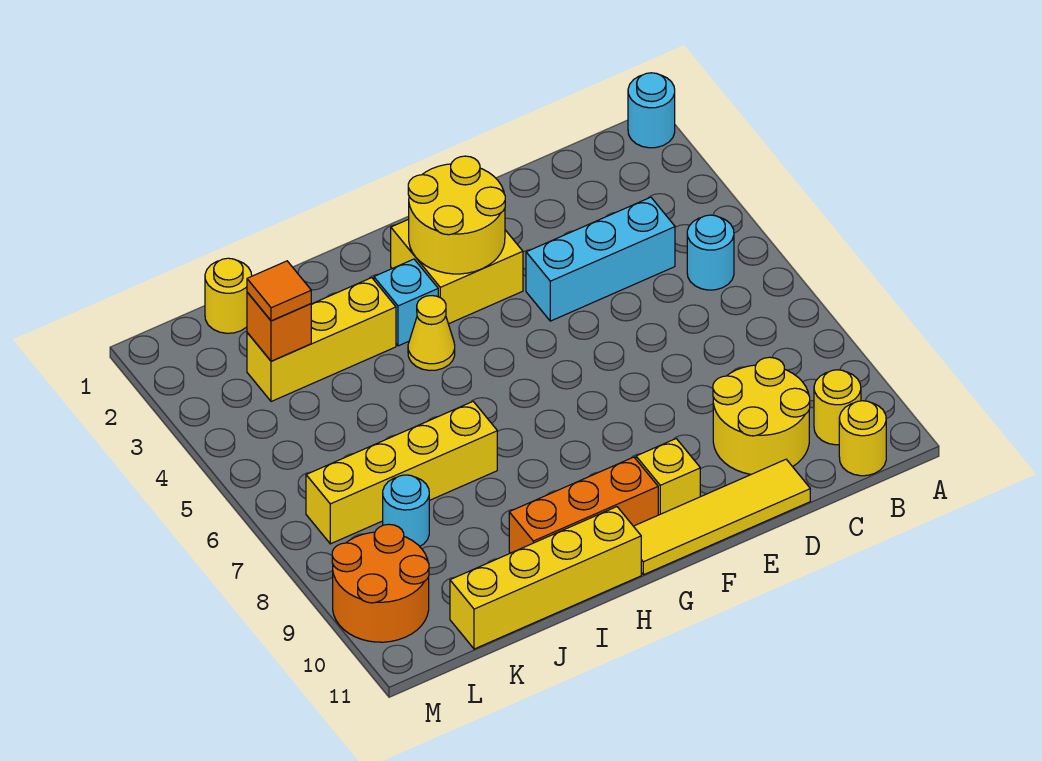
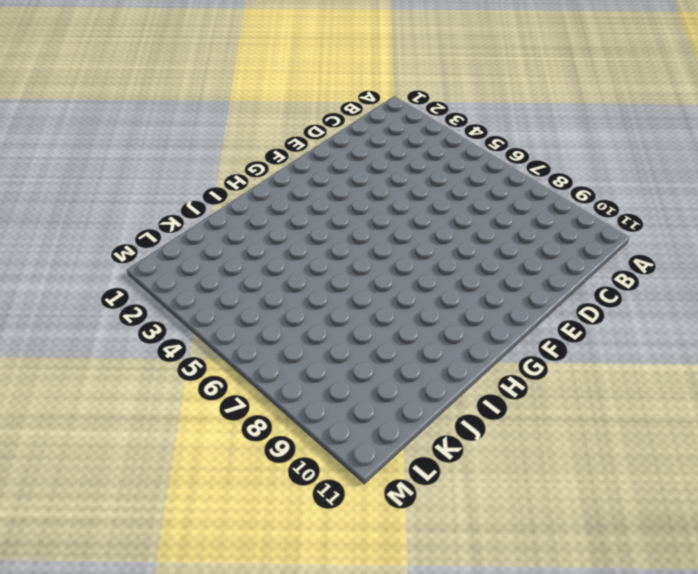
none -> cyan 1x1 round brick [628,73,675,148]
none -> cyan 1x1 round brick [687,215,734,290]
none -> yellow 1x1 round brick [814,370,861,445]

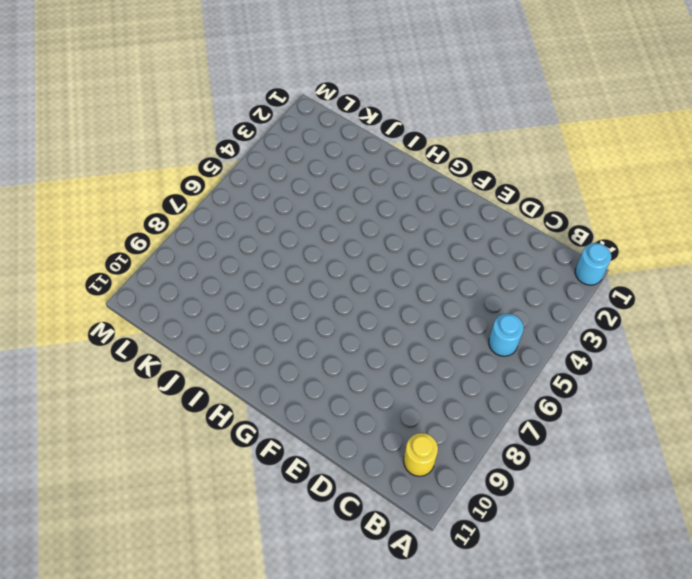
none -> yellow 1x1 round brick [839,401,886,476]
none -> cyan 1x3 brick [526,197,675,321]
none -> yellow 2x2 round brick [713,357,810,474]

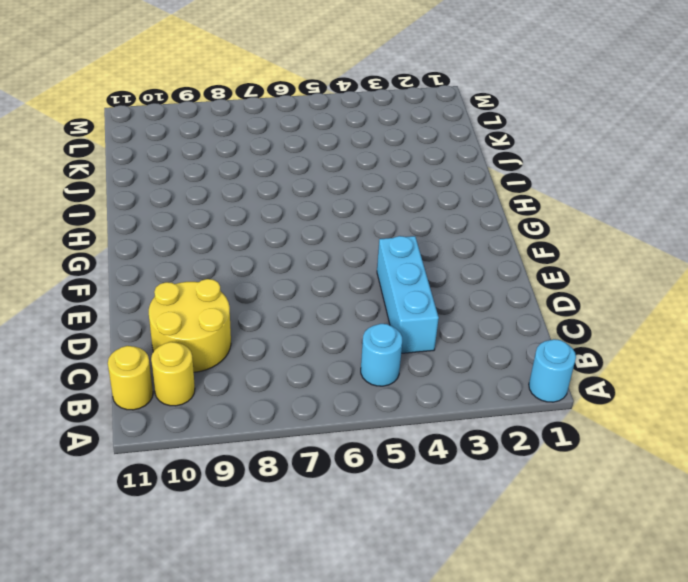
none -> yellow 1x4 tile [634,459,810,575]
none -> yellow 2x2 brick [391,219,523,324]
none -> yellow 1x1 brick [636,439,700,515]

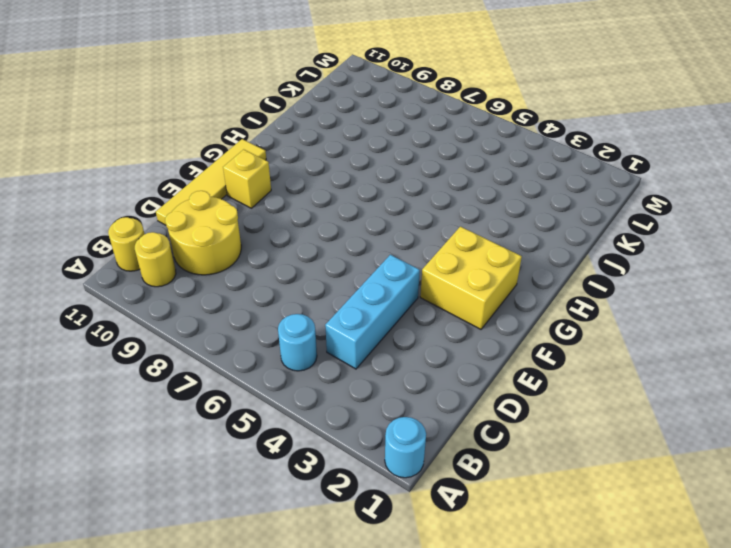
none -> orange 1x3 brick [509,457,658,553]
none -> cyan 1x1 brick [374,259,438,346]
none -> yellow 1x1 cone [408,296,455,370]

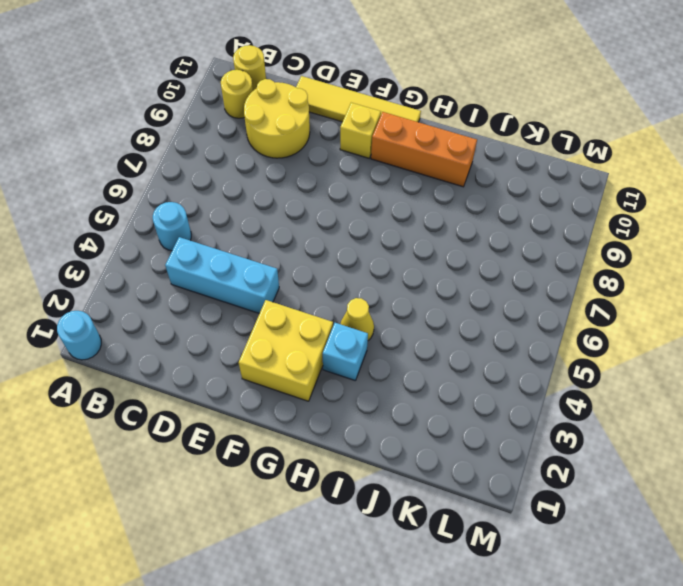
none -> yellow 1x4 brick [450,507,641,649]
none -> yellow 1x3 brick [247,278,396,402]
none -> yellow 1x4 brick [306,402,497,544]

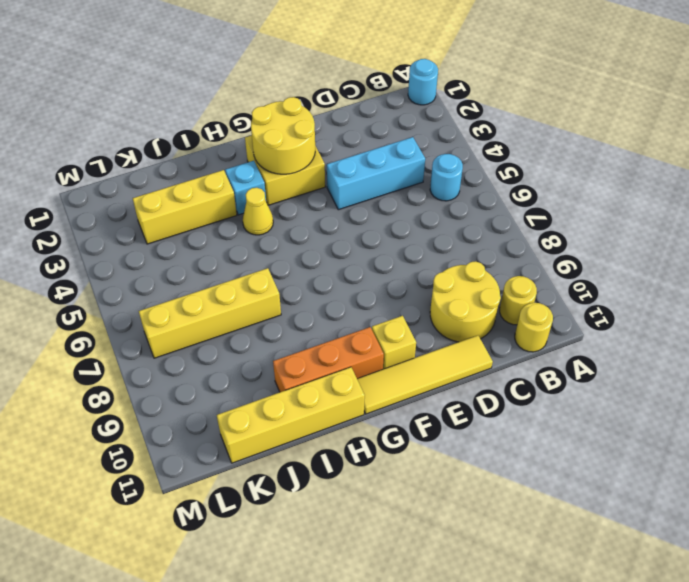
none -> yellow 1x1 round brick [205,258,252,333]
none -> cyan 1x1 round brick [383,475,429,546]
none -> orange 2x2 round brick [332,524,429,642]

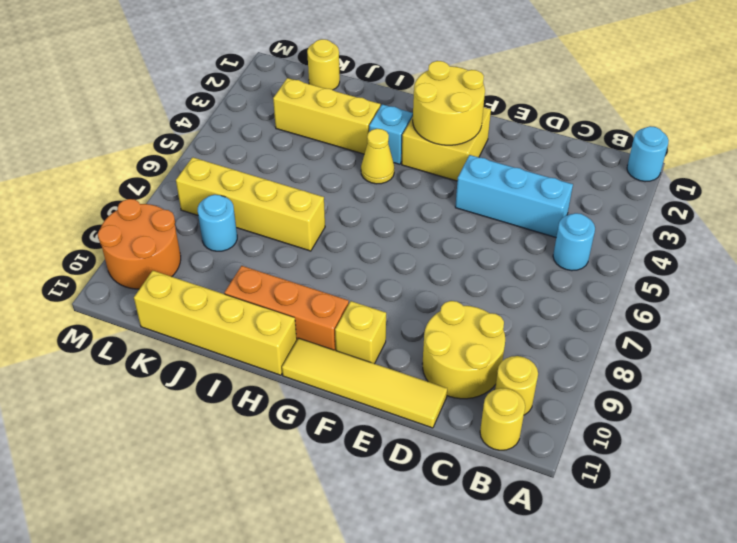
none -> orange 1x1 brick [247,292,311,361]
none -> orange 1x1 tile [247,261,311,321]

